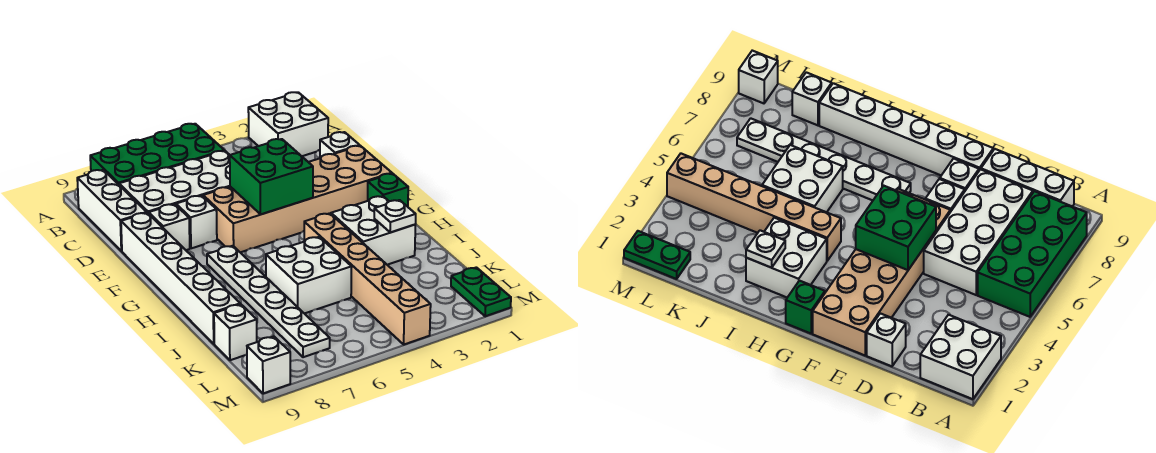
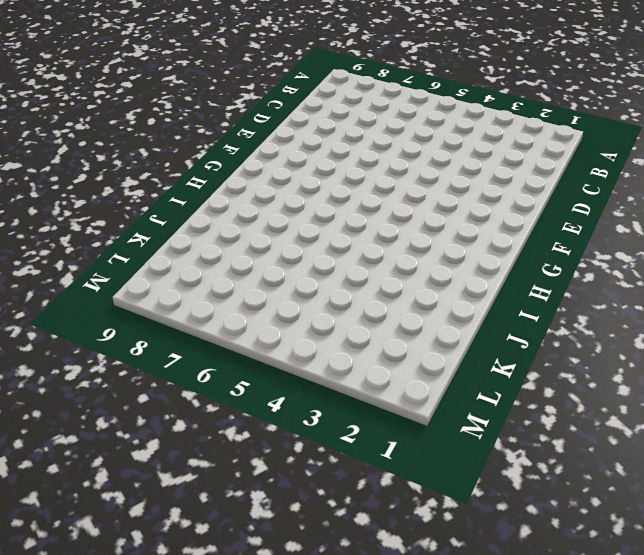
none -> white 2x2 brick [248,92,328,156]
none -> green 2x4 brick [90,124,224,185]
none -> white 1x3 brick [77,170,147,251]

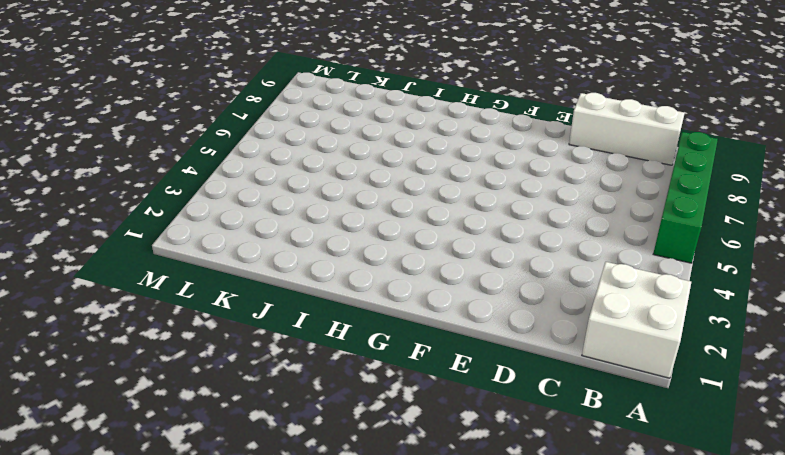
green 1x4 brick [653,132,718,263] -> green 2x4 brick [90,124,224,185]
none -> white 2x4 brick [119,151,230,214]
none -> white 1x1 brick [320,132,360,158]
none -> tan 2x6 brick [203,146,392,252]

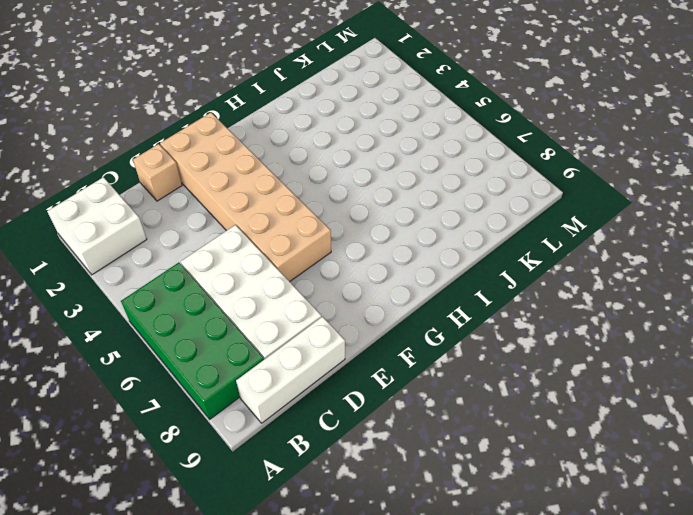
tan 1x1 brick [133,144,182,201] -> white 1x1 brick [320,132,360,158]
none -> white 1x1 brick [176,196,217,248]
none -> white 1x1 brick [149,204,190,250]
none -> white 1x6 brick [121,213,240,344]

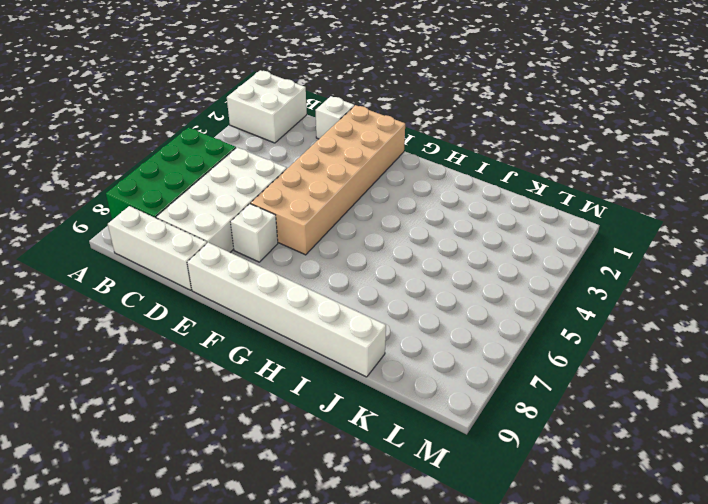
none -> white 1x1 brick [149,204,190,250]
none -> green 1x1 brick [368,174,408,207]
none -> white 1x6 plate [207,246,330,357]

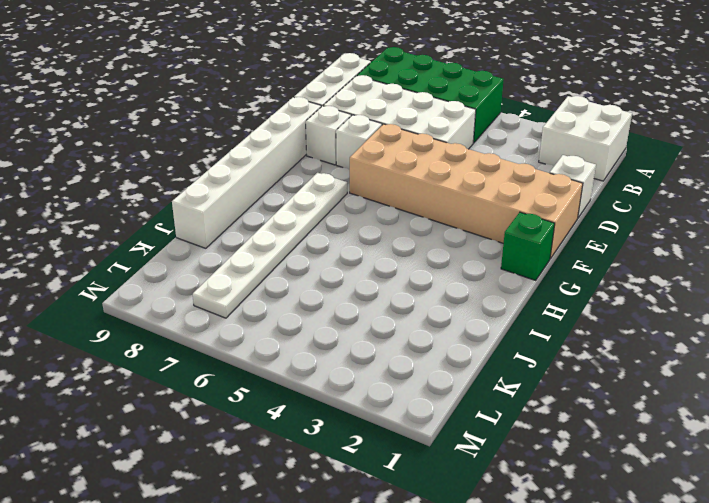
none -> white 2x2 brick [331,196,415,265]
none -> tan 1x6 brick [304,213,431,344]
none -> white 2x2 brick [266,237,352,314]

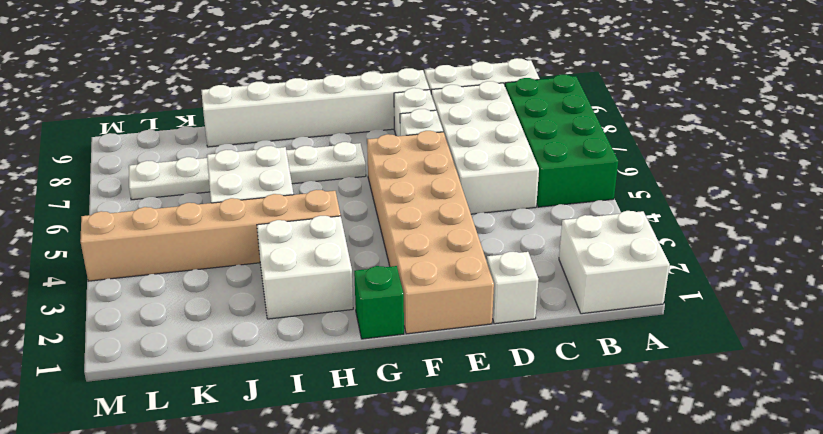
none -> white 1x1 brick [214,304,257,360]
none -> green 1x2 plate [451,267,511,316]
none -> white 1x1 brick [247,337,290,393]

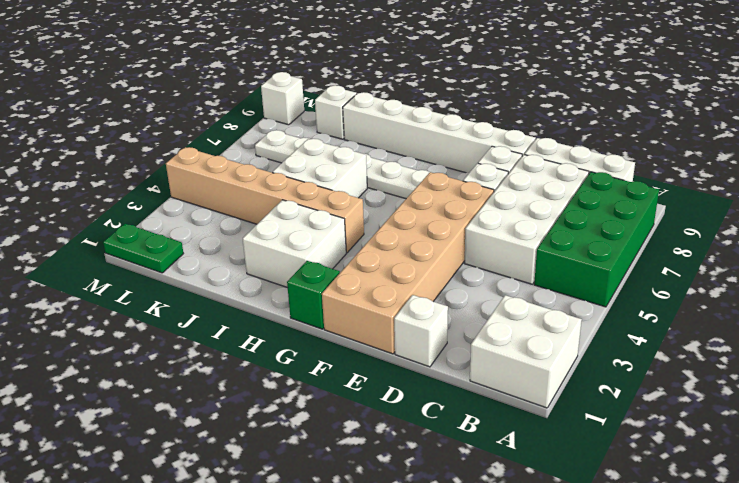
none -> green 2x2 brick [230,139,313,214]
none -> white 1x1 plate [374,200,416,233]

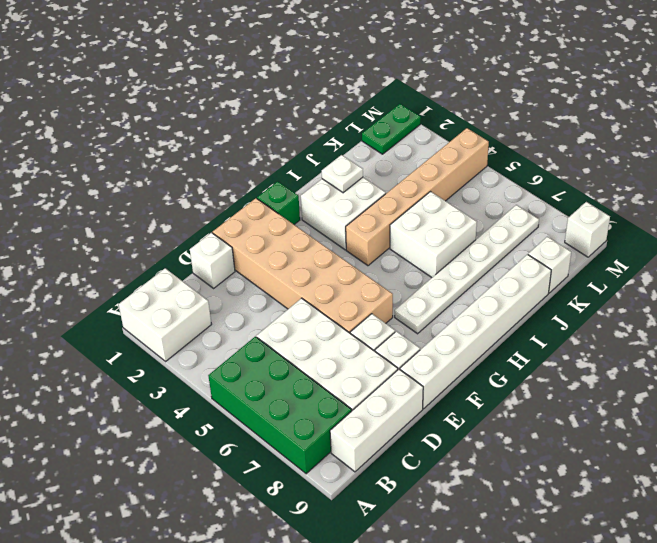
none -> green 2x2 brick [230,139,313,214]

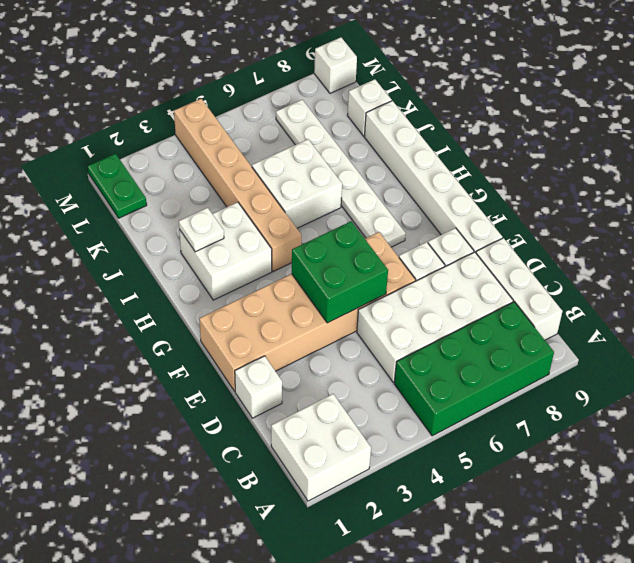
none -> green 1x1 brick [368,174,408,207]

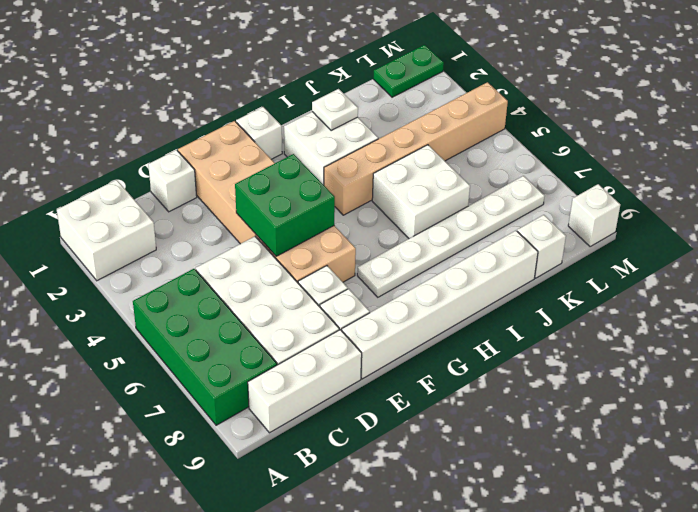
white 1x1 brick [236,107,282,159] -> green 1x1 brick [368,174,408,207]

